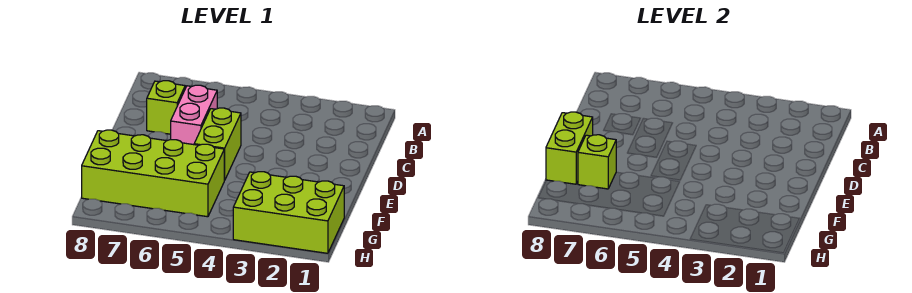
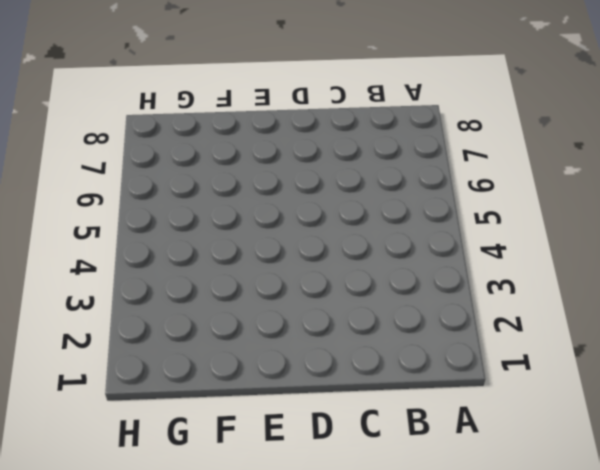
none -> pink 1x2 brick [171,85,217,145]
none -> lime 1x1 brick [147,81,185,134]

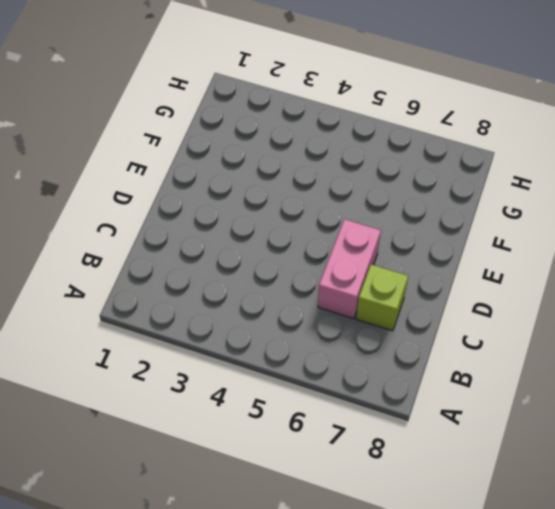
none -> lime 1x2 brick [194,108,241,180]
none -> lime 2x4 brick [82,130,224,217]

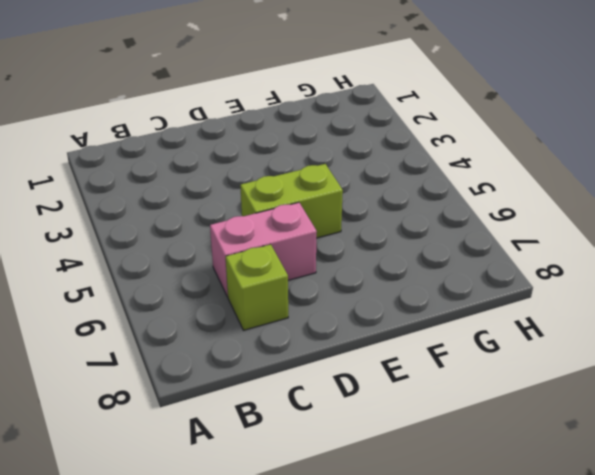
none -> lime 2x4 brick [82,130,224,217]
none -> lime 2x3 brick [233,172,344,253]

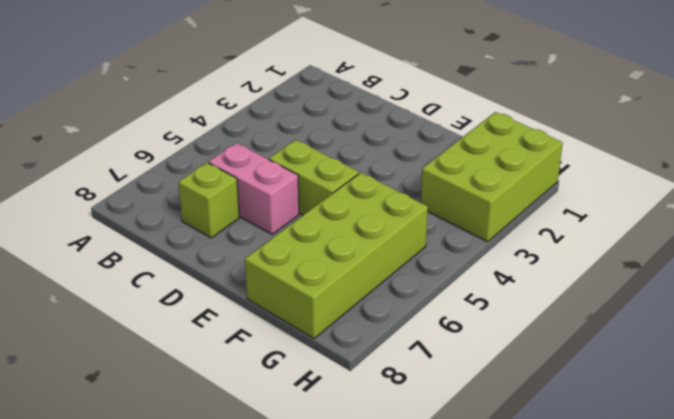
none -> lime 1x2 brick [546,112,593,184]
none -> lime 1x1 brick [578,135,616,189]

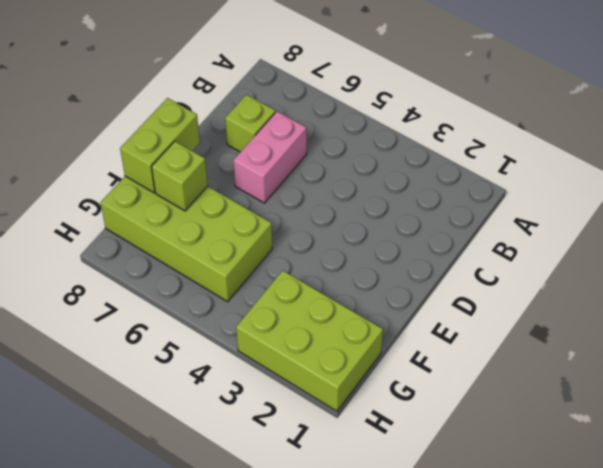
none -> lime 1x2 brick [194,108,241,180]

